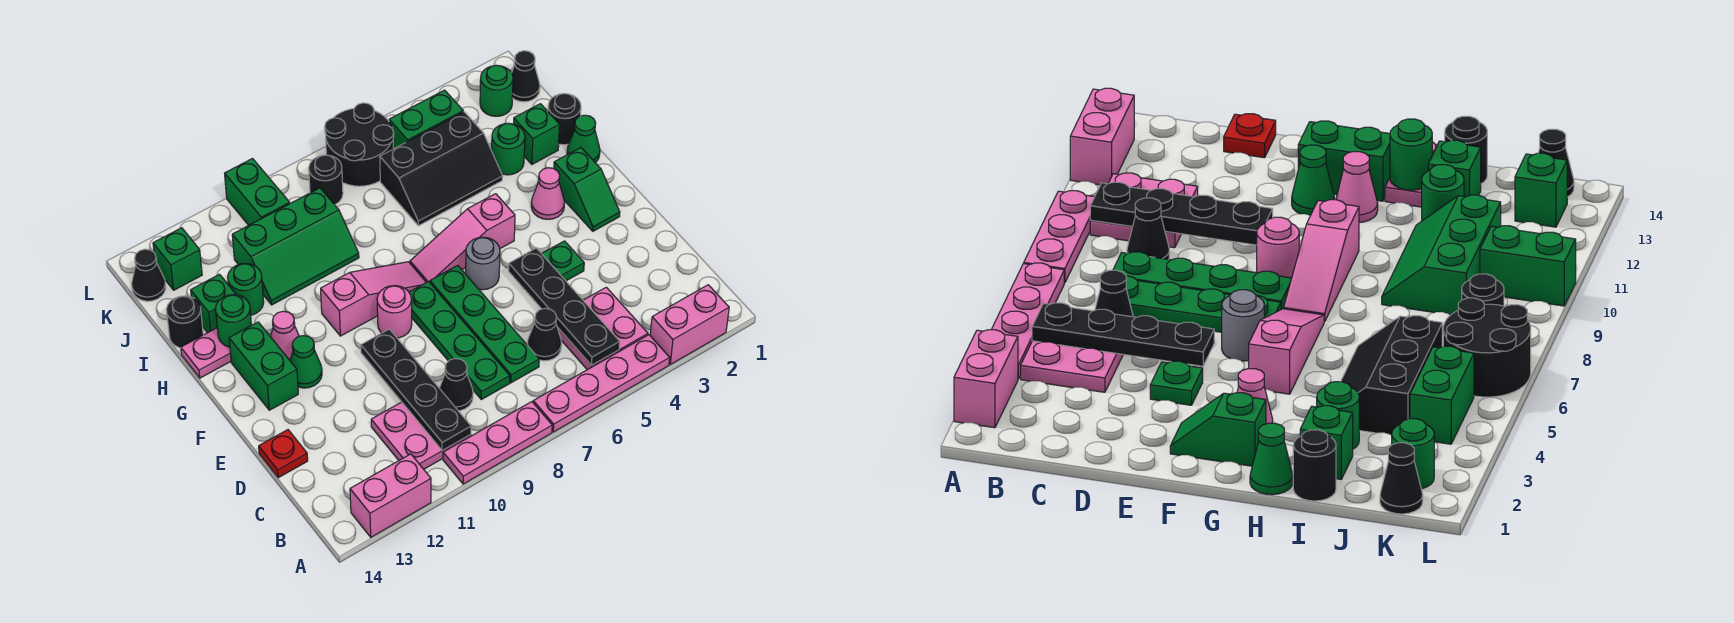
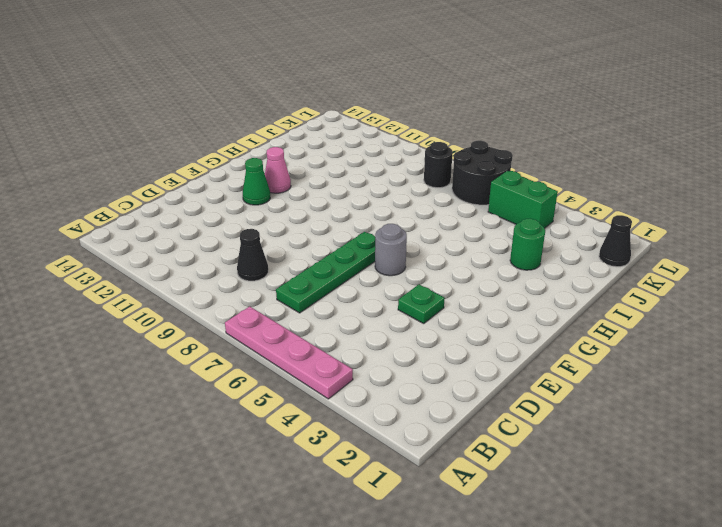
none -> pink 1x2 brick [650,285,729,364]
none -> pink 1x3 plate [443,402,552,484]
none -> pink 1x2 brick [350,454,431,537]
none -> pink 2x2 plate [557,287,648,370]

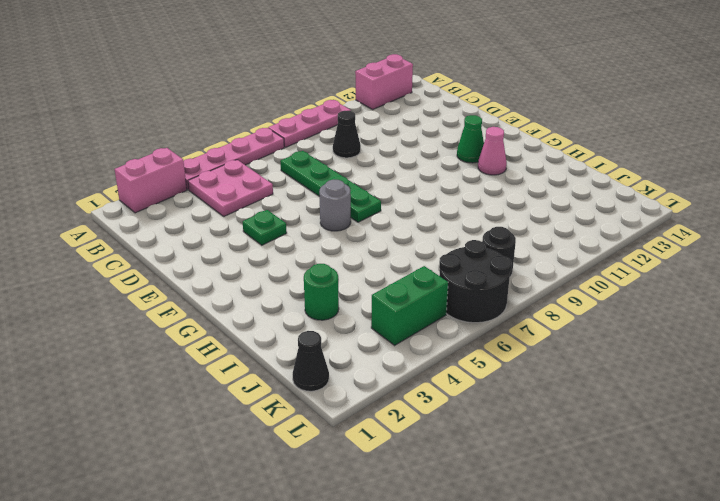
none -> pink 2x2 plate [371,402,471,469]
none -> black 1x1 cone [527,308,562,361]
none -> green 1x4 plate [409,281,510,399]
none -> red 1x1 plate [259,430,308,478]

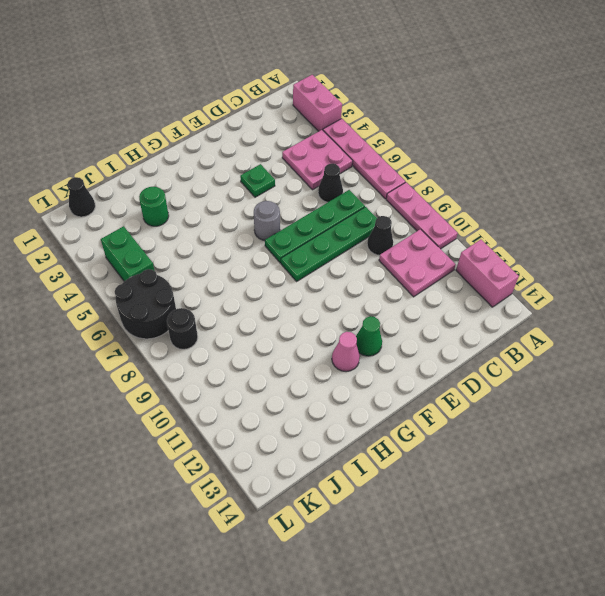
none -> red 1x1 plate [259,430,308,478]
none -> green 1x2 slope [554,148,620,231]
none -> pink 1x1 round brick [377,286,412,338]
none -> green 1x2 brick [229,322,298,410]

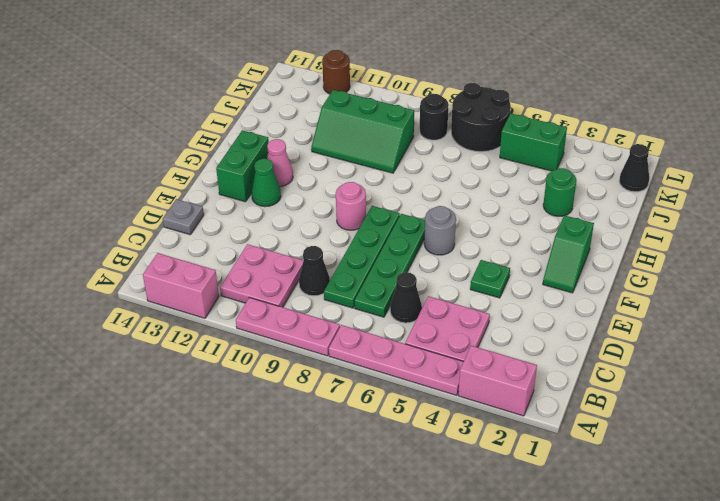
grey 1x1 plate [163,199,204,235] -> red 1x1 plate [259,430,308,478]
brown 1x1 round brick [322,50,350,94] -> none
none -> pink 1x1 cone [531,168,565,219]
none -> pink 1x3 slope [410,194,515,282]
none -> pink 1x3 slope [321,262,426,336]
none -> green 1x1 cone [567,115,600,163]

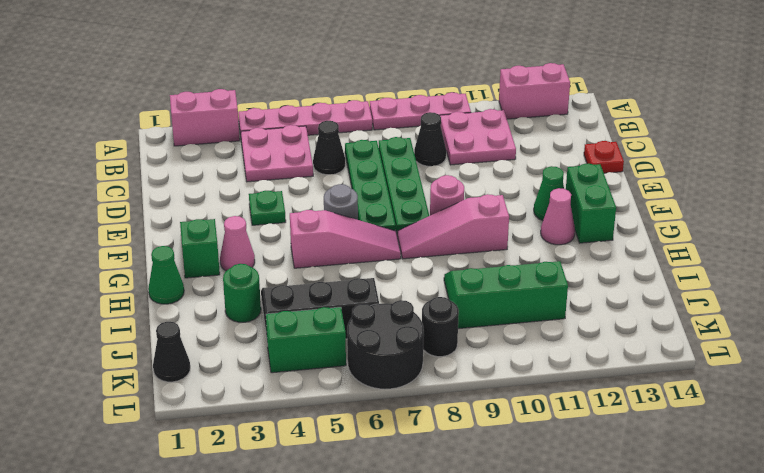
none -> pink 1x2 plate [181,328,231,378]
none -> black 1x1 round brick [548,94,581,145]
none -> green 1x1 brick [514,104,560,164]
none -> green 1x1 round brick [228,263,264,315]

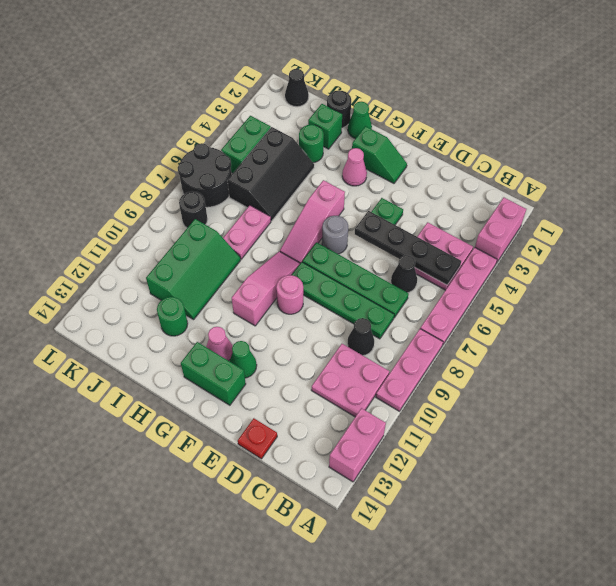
pink 1x2 plate [223,205,271,259] -> pink 1x2 plate moved to [181,328,231,378]
none -> green 1x1 brick [191,274,236,333]
none -> black 1x1 round brick [166,296,203,348]
none -> green 1x1 round brick [480,65,513,116]
none -> green 1x2 brick [225,159,290,225]

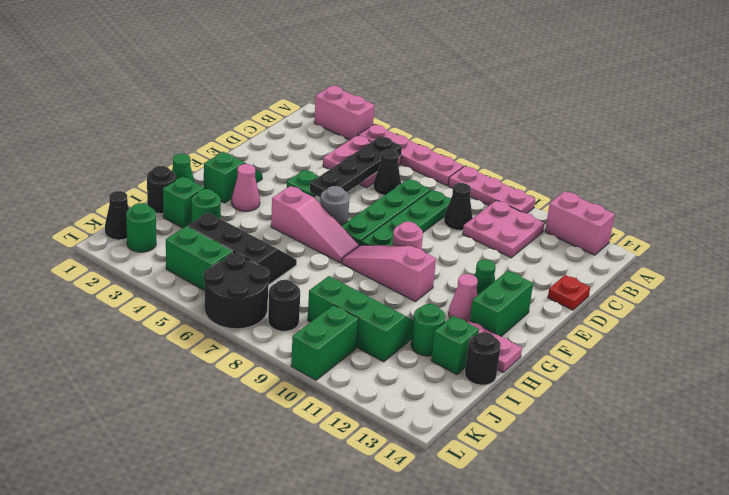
none -> green 1x1 brick [153,228,202,290]
none -> black 1x1 cone [132,249,166,301]
none -> black 1x4 plate [361,329,471,451]
none -> green 1x1 round brick [216,295,251,347]

